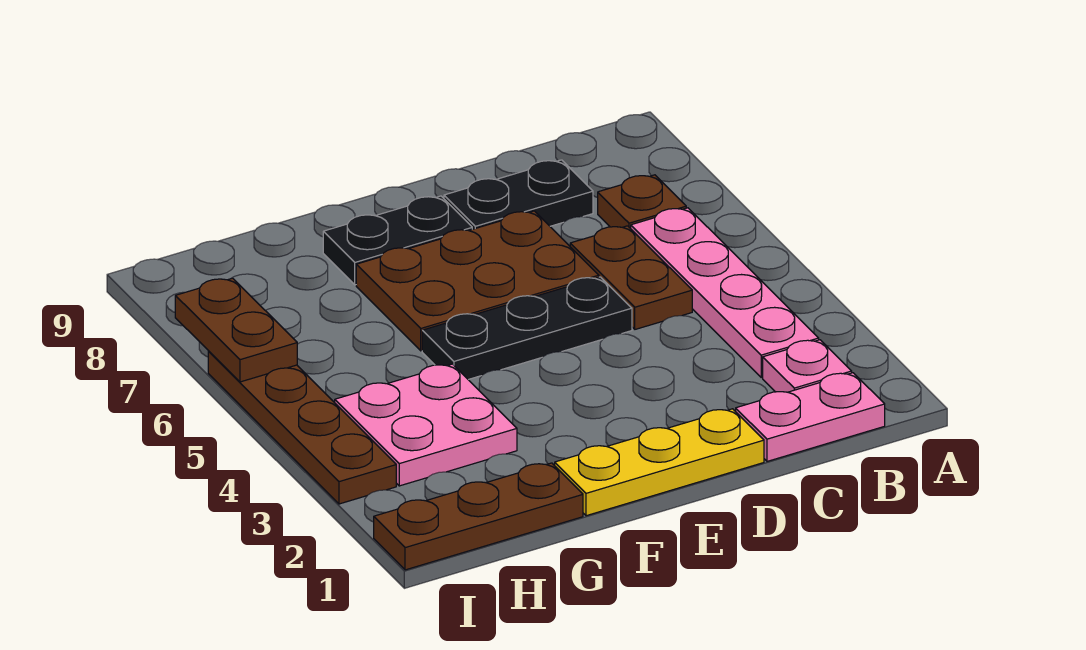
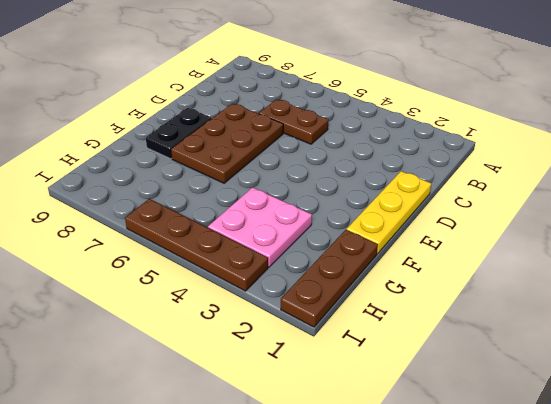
none -> pink 1x2 plate [736,373,885,461]
none -> pink 1x1 plate [763,340,852,392]
none -> pink 1x4 plate [631,208,819,377]

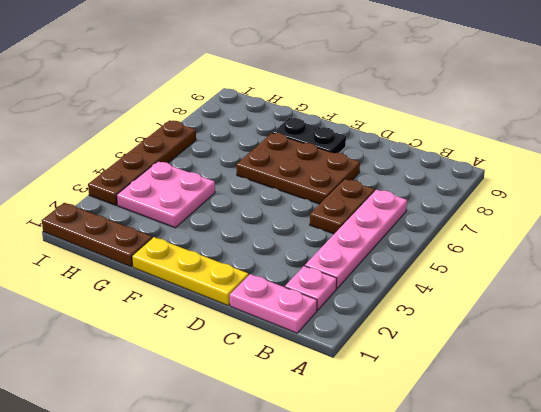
none -> brown 1x1 plate [598,175,686,229]
none -> black 1x2 plate [444,160,593,229]
none -> black 1x3 plate [422,277,632,380]

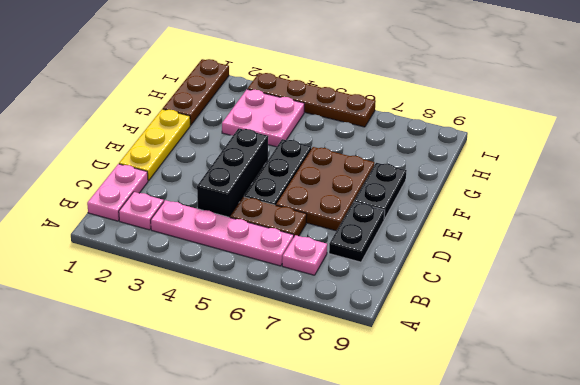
pink 1x1 plate [282,235,327,275] -> brown 1x1 plate [598,175,686,229]
black 1x3 brick [197,128,268,217] -> none
none -> brown 1x2 plate [175,278,297,382]

